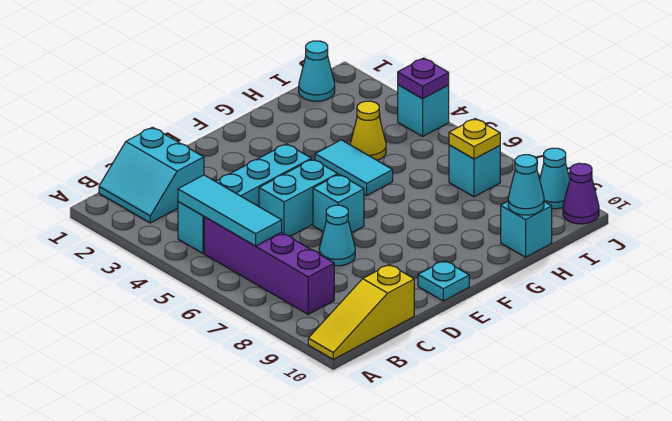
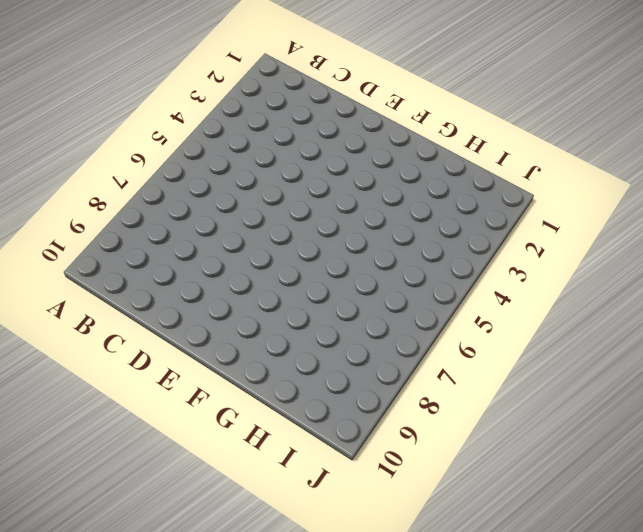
none -> yellow 1x3 slope [308,265,414,359]
none -> cyan 2x2 slope [99,127,204,223]
none -> cyan 1x4 brick [178,144,311,253]

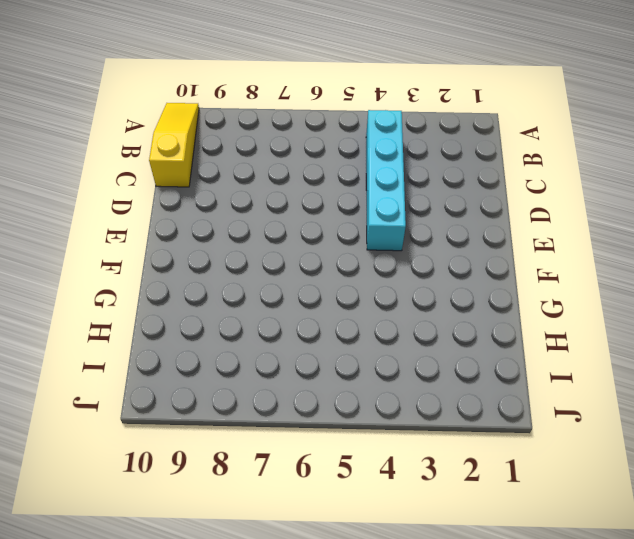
none -> cyan 2x2 slope [99,127,204,223]
none -> purple 1x4 brick [204,217,334,314]
none -> cyan 1x2 brick [259,159,338,236]

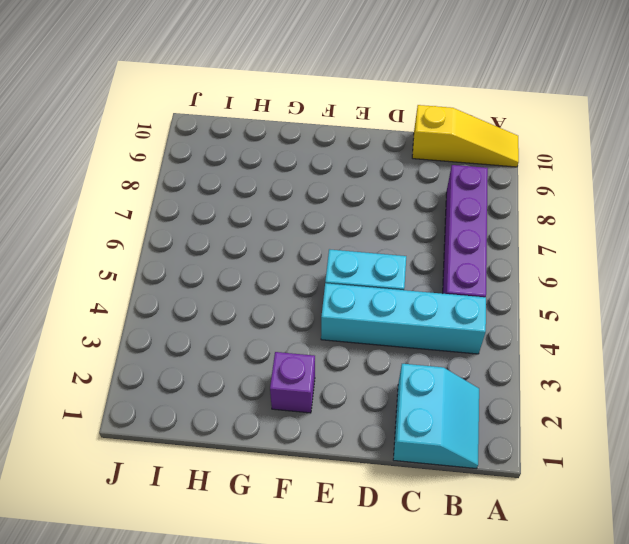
purple 1x1 brick [270,352,315,413] -> none
none -> cyan 1x1 cone [319,205,355,266]
none -> cyan 1x1 brick [313,174,364,233]
none -> cyan 1x1 plate [418,261,469,301]

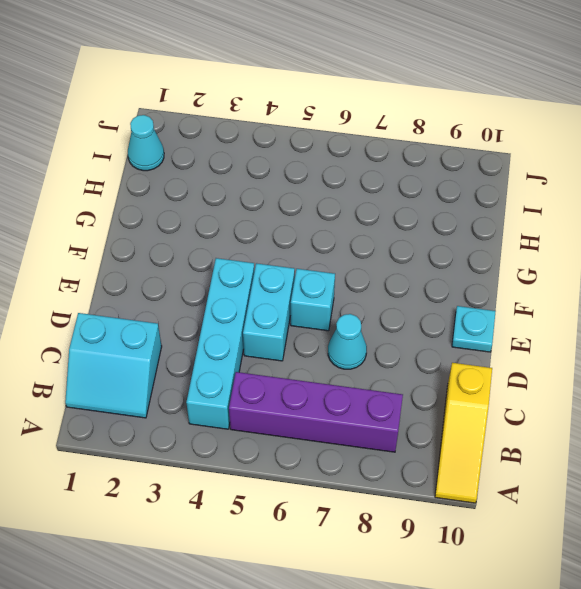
none -> cyan 1x2 tile [315,140,393,196]
none -> yellow 1x1 cone [350,101,386,160]
none -> cyan 1x1 brick [501,202,552,257]

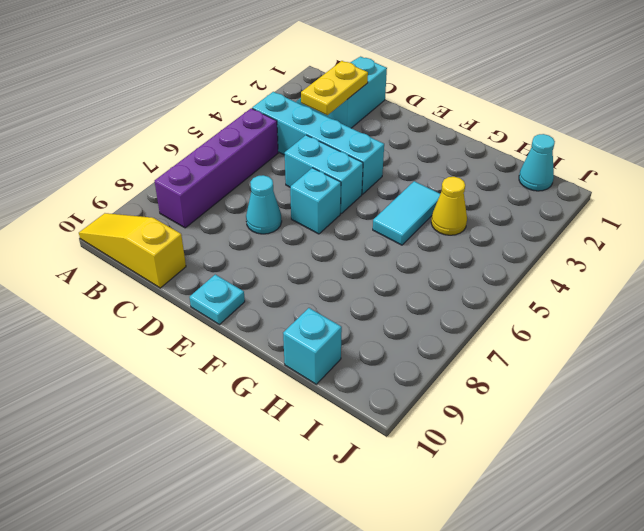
yellow 1x2 plate [301,61,368,115] -> none
none -> cyan 1x1 brick [449,145,500,197]
none -> cyan 1x1 brick [398,85,449,136]
none -> cyan 1x1 cone [540,148,570,209]

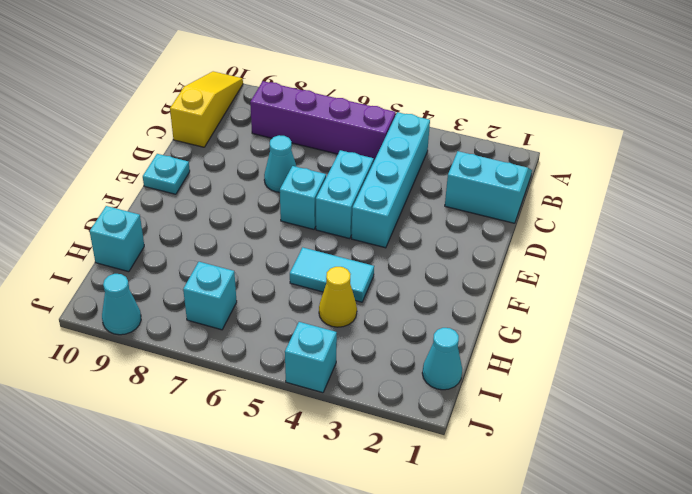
none -> purple 1x1 cone [563,163,599,224]
none -> cyan 1x3 tile [178,175,282,246]
none -> cyan 1x1 cone [508,155,544,215]

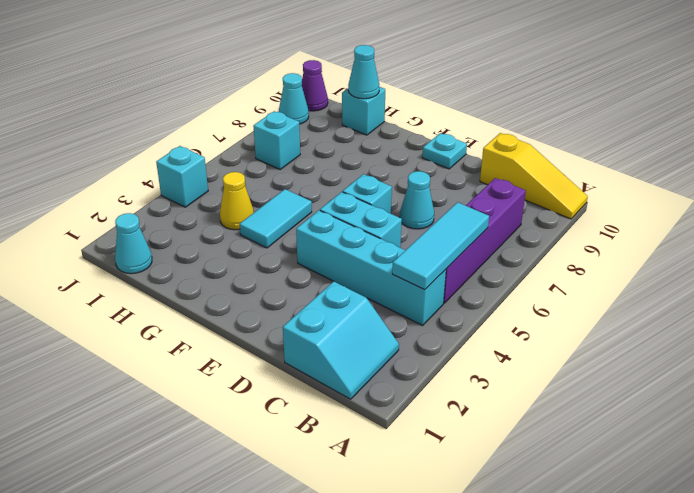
none -> yellow 1x1 plate [449,119,500,159]
none -> purple 1x1 plate [398,58,449,98]

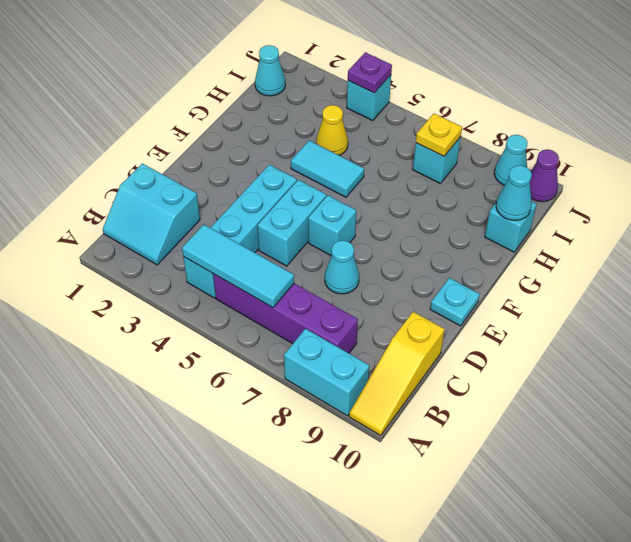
cyan 1x2 brick [284,329,370,416] -> none

